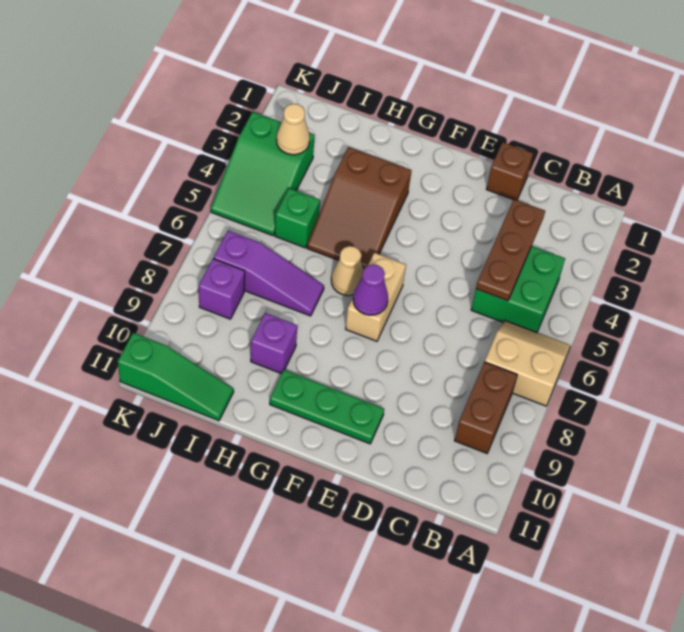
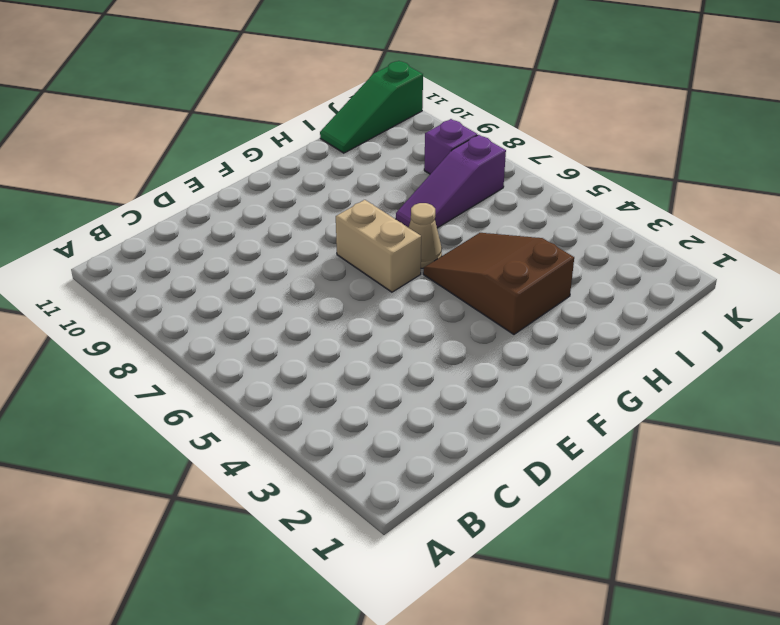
none -> tan 2x2 slope [485,321,571,406]
none -> green 2x2 brick [471,246,565,332]
none -> brown 1x2 brick [455,362,517,453]

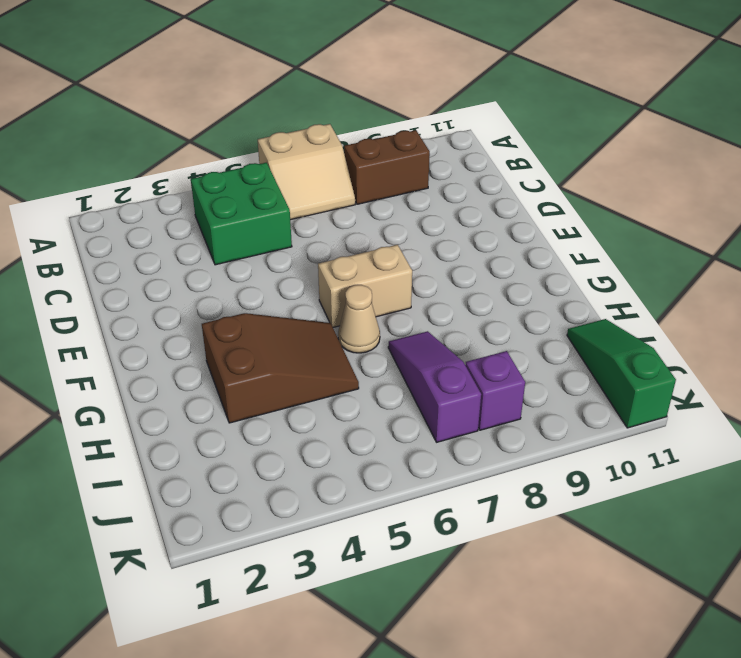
tan 2x2 slope [258,124,355,220] -> tan 2x2 slope turned to [485,321,571,406]
none -> brown 1x1 brick [486,142,533,200]
none -> green 1x3 plate [270,370,384,444]
none -> purple 1x1 brick [251,313,297,374]

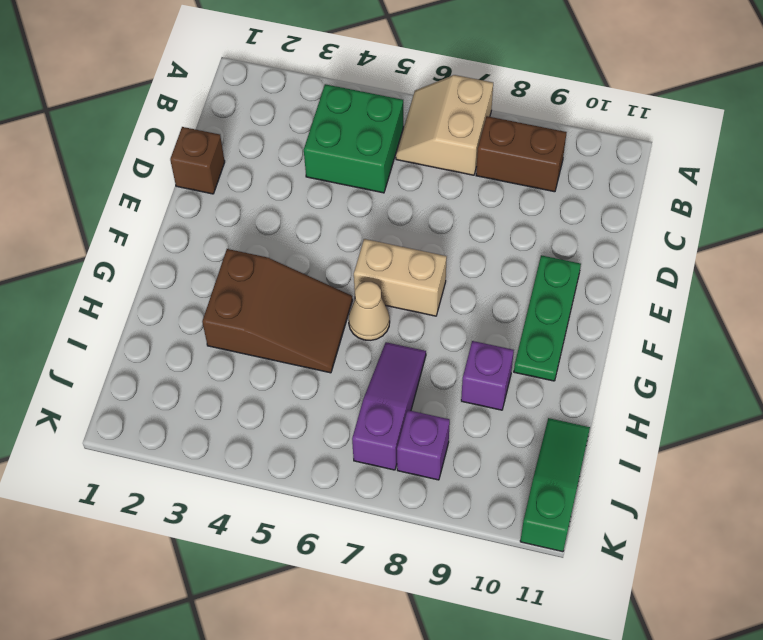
none -> green 1x1 brick [275,188,320,248]
none -> green 2x3 slope [211,112,315,236]
none -> brown 1x3 plate [476,199,545,301]

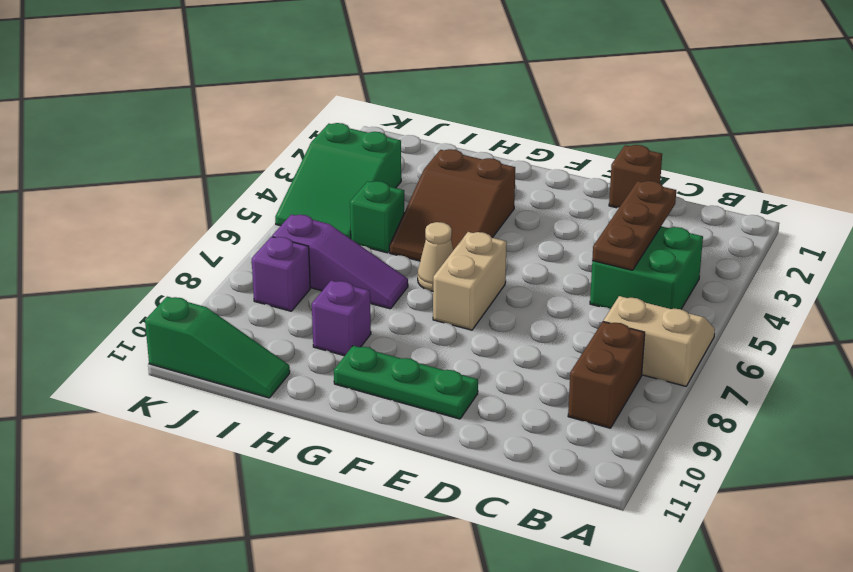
none -> purple 1x1 cone [353,264,388,315]
none -> tan 1x1 cone [277,104,310,155]

